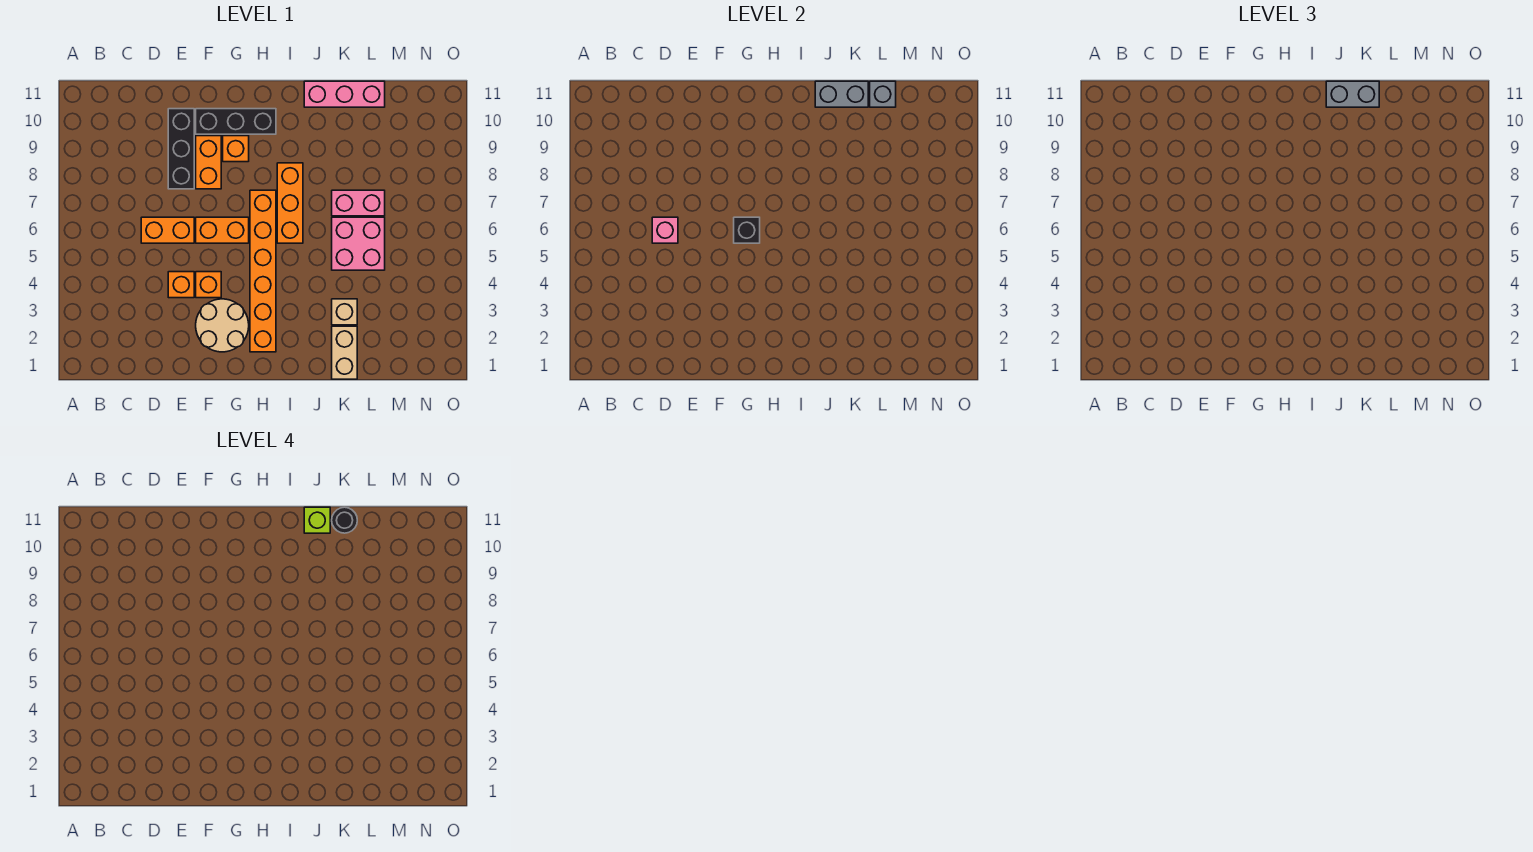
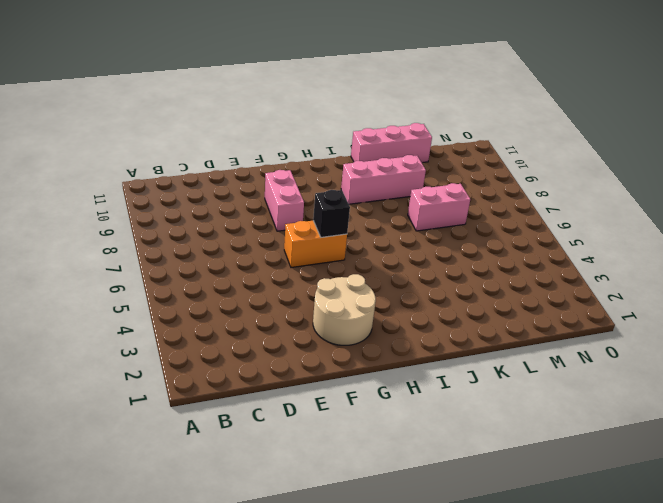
pink 1x2 brick [265,170,304,231] -> orange 1x2 brick [196,136,221,189]
pink 1x3 brick [341,155,426,204] -> none
none -> orange 1x2 brick [141,217,194,243]
none -> orange 1x1 brick [168,272,194,298]
none -> black 1x3 brick [168,109,194,189]

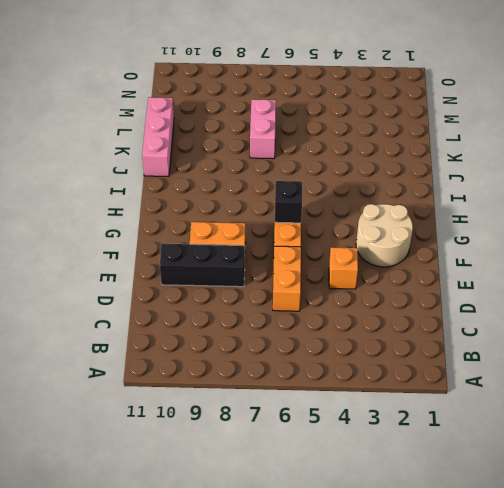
none -> orange 1x1 brick [196,272,221,298]
none -> black 1x3 brick [196,109,276,134]
none -> orange 1x1 brick [223,136,249,162]

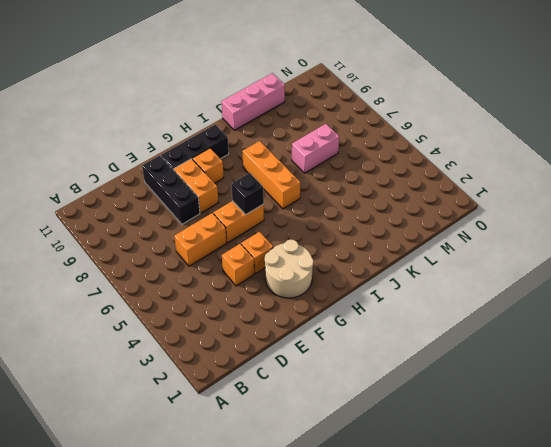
none -> orange 1x6 brick [250,190,276,352]
none -> tan 1x2 brick [332,326,357,379]
none -> tan 1x1 brick [332,299,357,325]

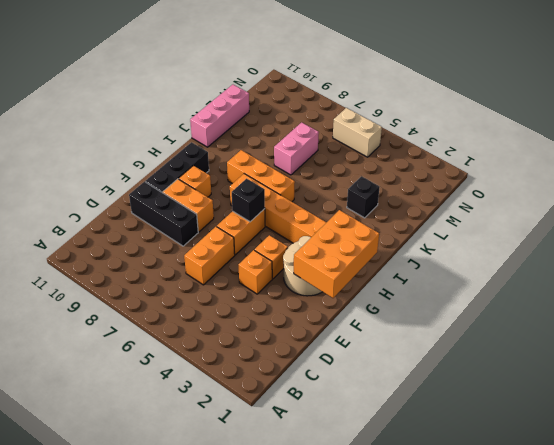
orange 2x3 brick [294,210,379,298] -> none
black 1x1 brick [347,176,380,218] -> tan 1x1 brick [332,299,357,325]
tan 1x2 brick [333,108,382,157] -> tan 1x2 brick moved to [332,326,357,379]
none -> pink 2x2 brick [332,217,385,270]
none -> pink 1x1 brick [652,217,678,243]
none -> grey 1x2 brick [815,81,868,107]

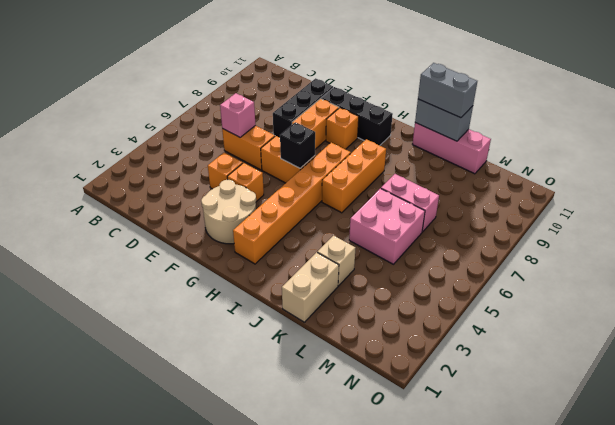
none -> grey 1x1 brick [870,81,896,107]
none -> lime 1x1 brick [304,507,330,533]
none -> black 1x1 round brick [332,507,357,533]

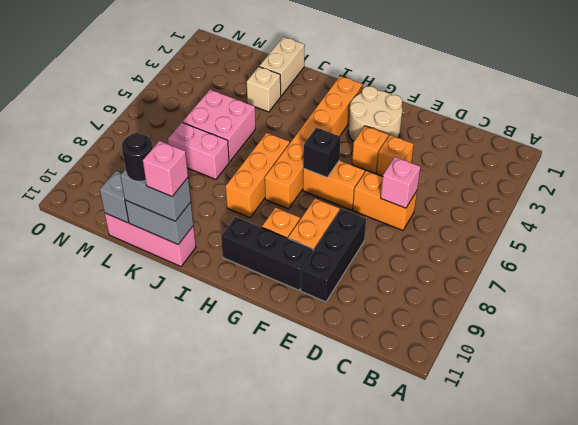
pink 1x1 brick [143,141,188,197] -> lime 1x1 brick [304,507,330,533]

